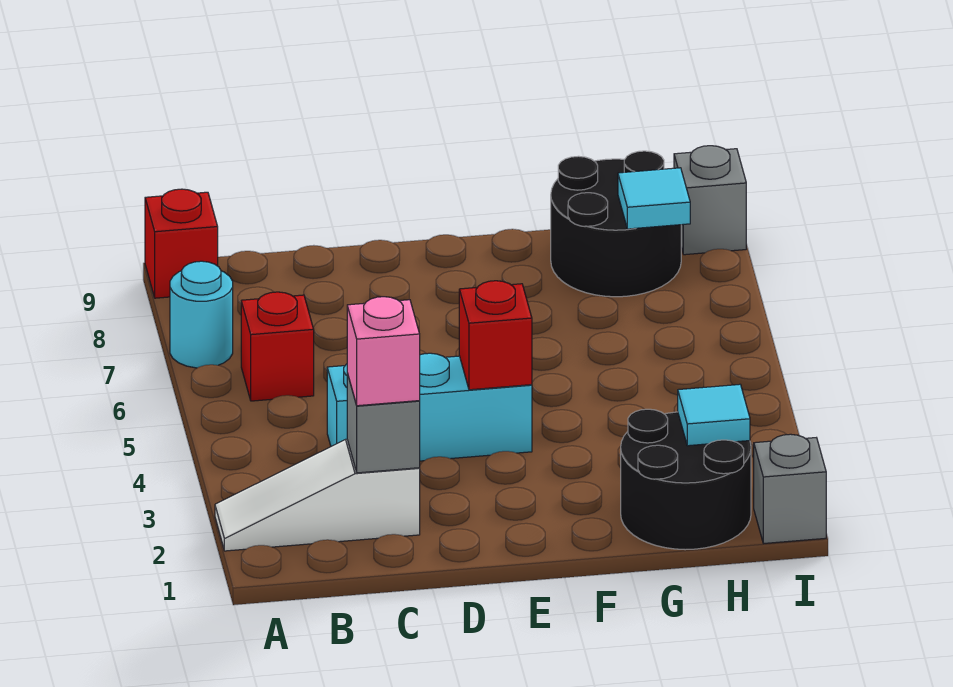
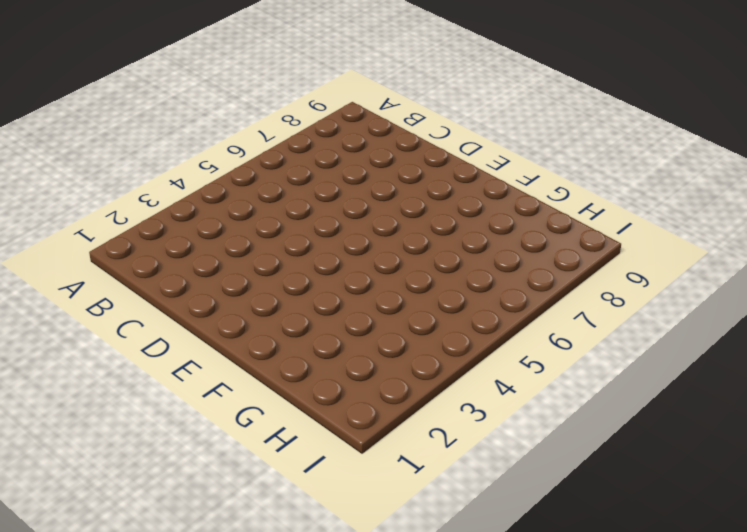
none -> white 1x3 slope [215,439,420,551]
none -> cyan 1x1 round brick [170,261,233,368]
none -> red 1x1 brick [145,189,218,298]

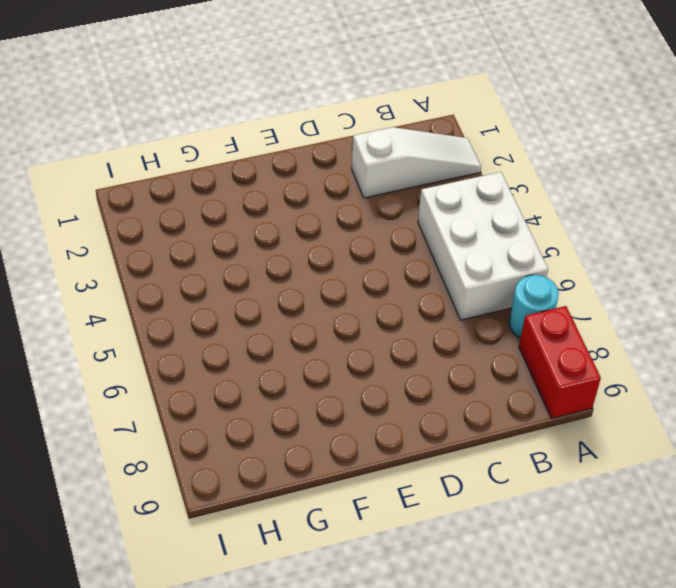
white 2x3 brick [418,172,548,320] -> red 1x1 brick [241,292,314,401]
red 1x2 brick [519,306,601,419] -> red 1x1 brick [145,189,218,298]
none -> cyan 1x3 brick [327,353,532,461]
none -> black 2x2 round brick [621,409,751,550]
none -> black 2x2 round brick [551,151,681,297]

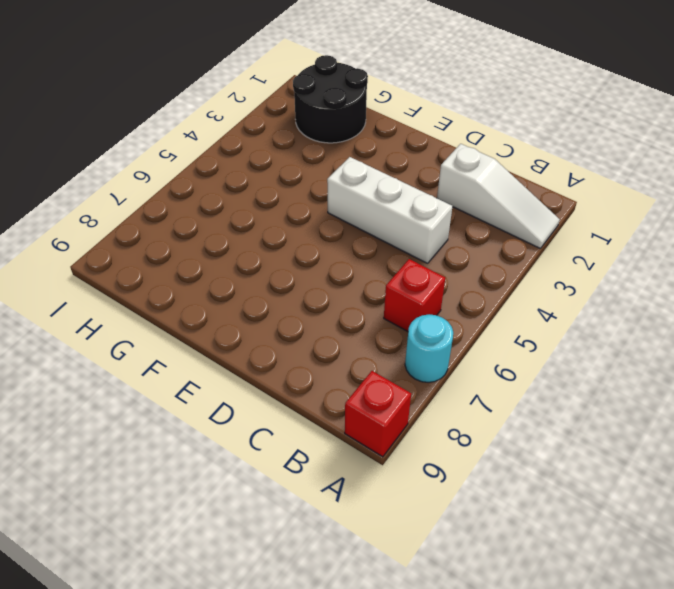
white 1x3 brick [327,157,453,263] -> cyan 1x3 brick [327,353,532,461]
none -> black 2x2 round brick [551,151,681,297]
none -> grey 1x1 brick [754,434,826,543]
none -> grey 1x1 brick [674,146,746,255]

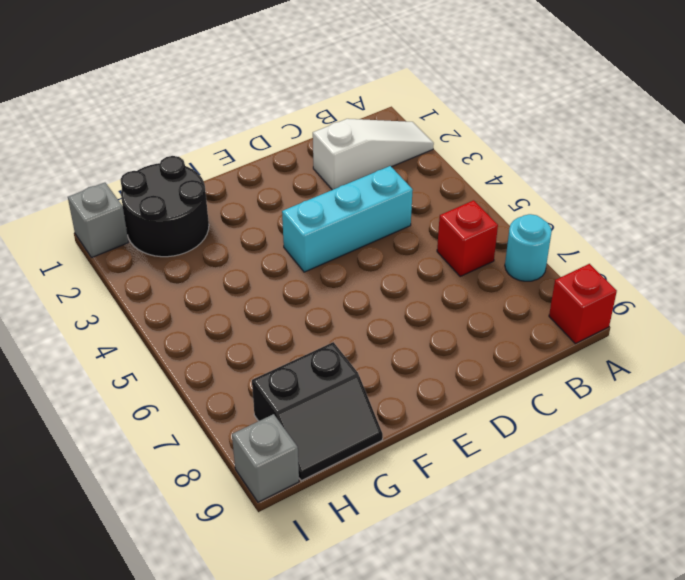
black 2x2 slope [252,342,383,481] -> black 2x2 round brick [551,151,681,297]
none -> grey 1x1 brick [347,374,420,473]
none -> red 1x1 brick [459,281,532,390]
none -> cyan 1x1 tile [678,384,750,446]

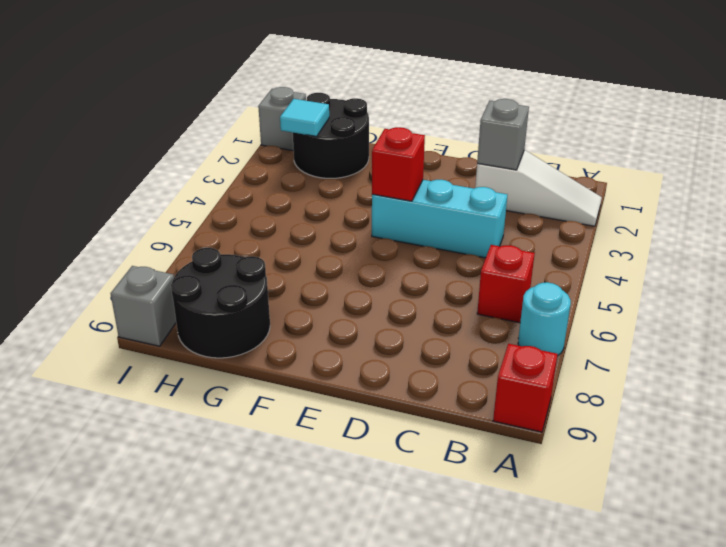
none -> cyan 1x1 tile [618,168,690,229]
none -> pink 1x1 brick [347,297,420,406]

